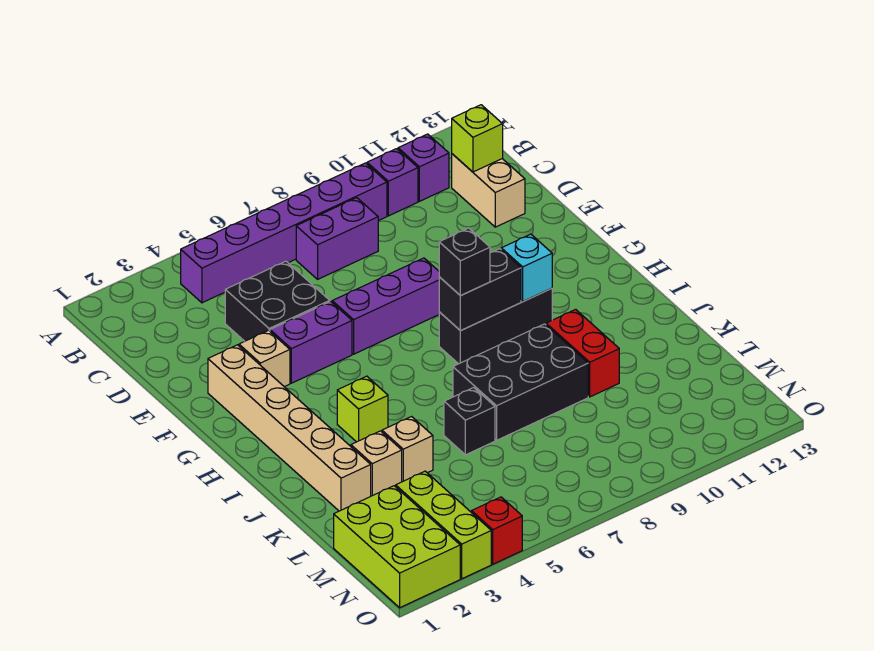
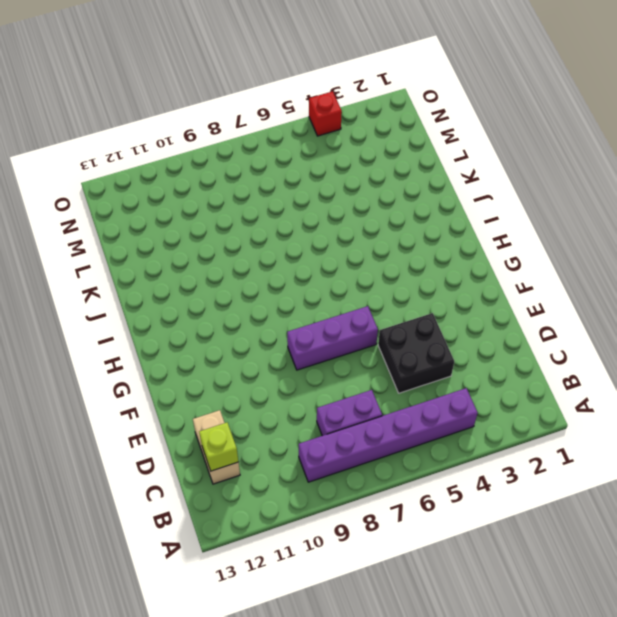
none -> purple 1x1 brick [367,149,418,216]
none -> purple 1x1 brick [398,134,449,201]
none -> tan 1x6 brick [208,345,371,511]

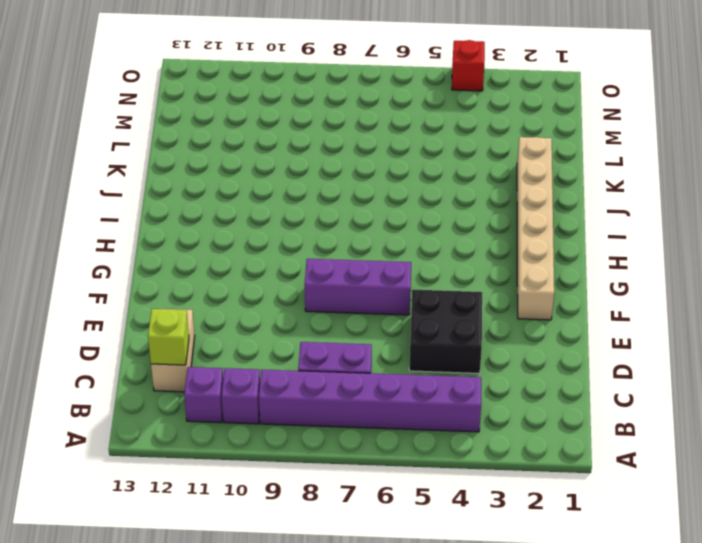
none -> tan 1x1 brick [239,330,290,387]
none -> purple 1x2 brick [270,301,352,383]
none -> black 1x3 brick [439,288,552,364]

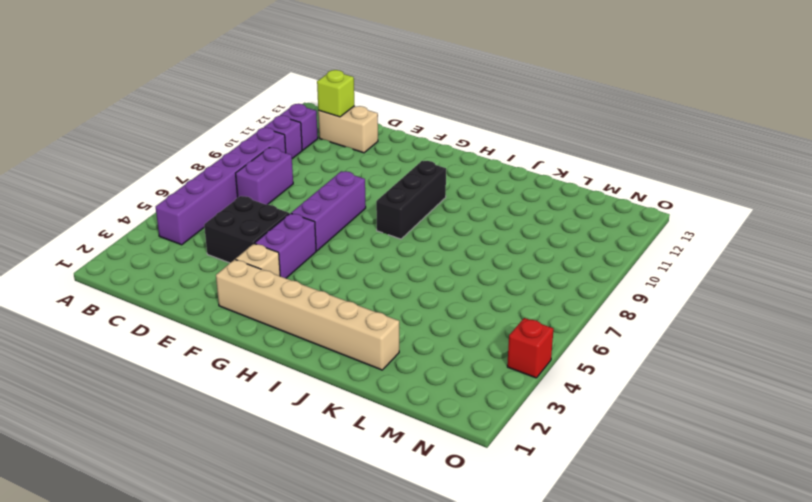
none -> lime 1x1 brick [337,376,388,442]
none -> black 2x3 brick [453,324,588,440]
none -> red 1x2 brick [546,309,619,397]

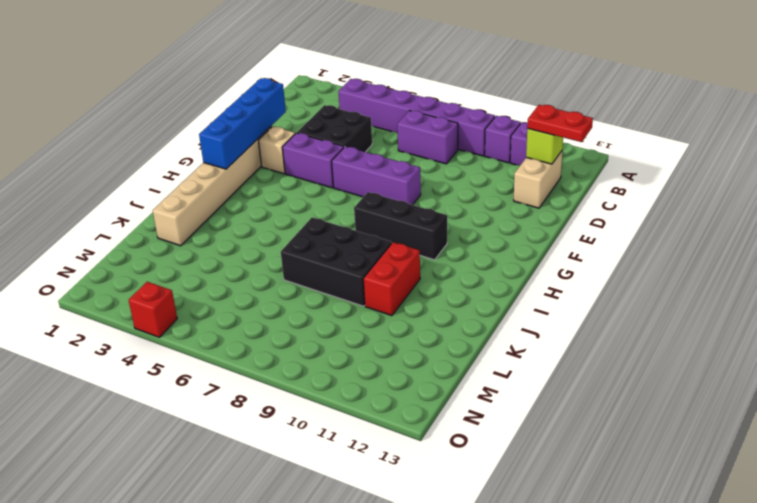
red 1x2 plate [527,105,593,142] -> none
blue 1x4 brick [199,78,286,169] -> none
none -> lime 1x1 brick [337,376,388,442]
none -> tan 1x1 brick [351,431,402,496]
none -> tan 1x1 brick [382,417,433,482]

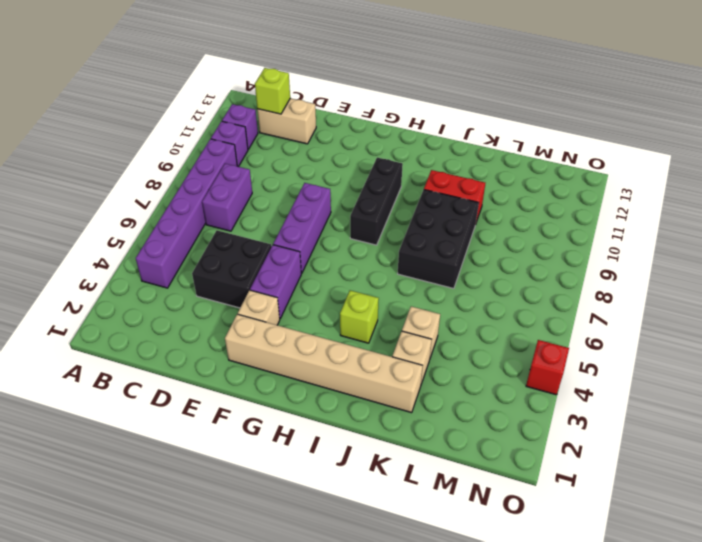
none -> black 1x1 brick [444,388,495,455]
none -> lime 2x3 brick [334,486,460,608]
none -> lime 1x3 brick [396,471,491,579]

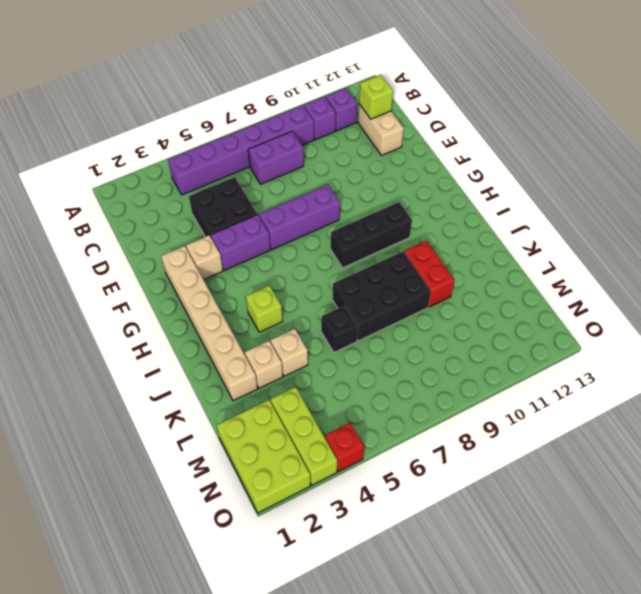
none -> black 1x2 brick [439,249,521,331]
none -> cyan 1x1 brick [501,234,552,301]
none -> black 1x1 brick [439,228,490,295]

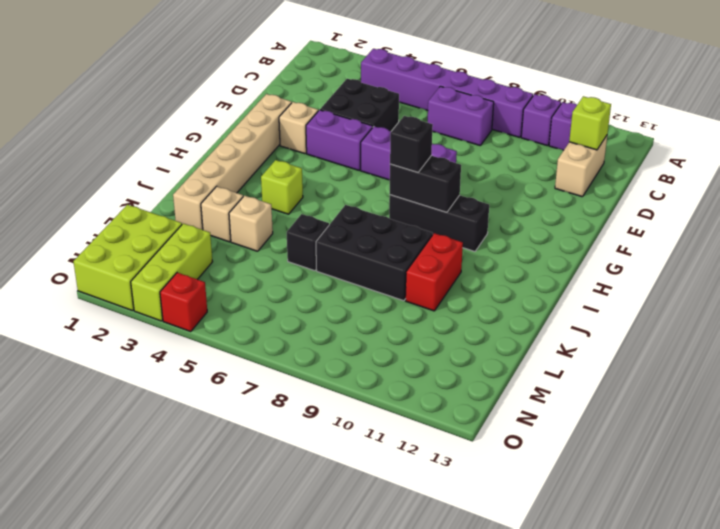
none -> cyan 1x1 brick [501,234,552,301]

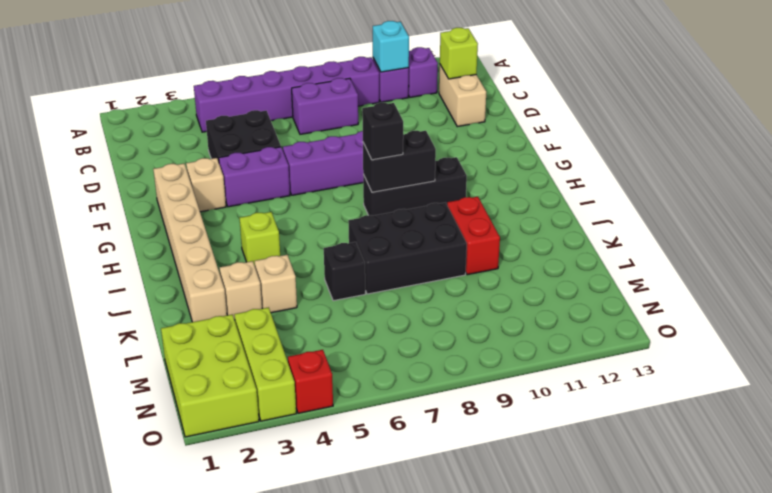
cyan 1x1 brick [373,21,409,72] -> cyan 1x1 brick moved to [501,234,552,301]

